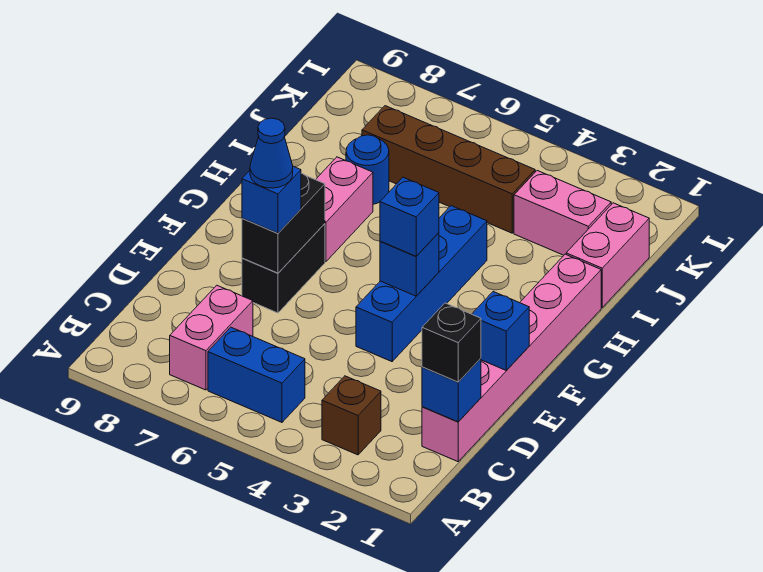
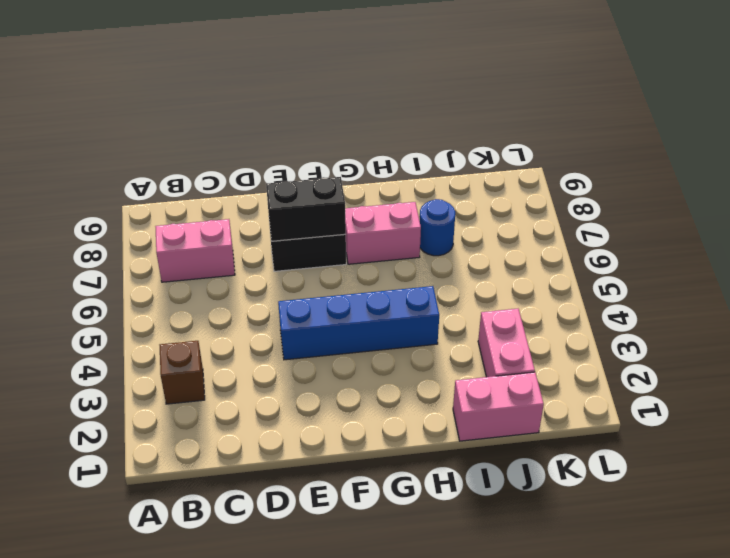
none -> blue 1x2 brick [208,327,305,422]
none -> pink 1x6 brick [422,254,601,462]
none -> brown 1x4 brick [362,106,535,233]

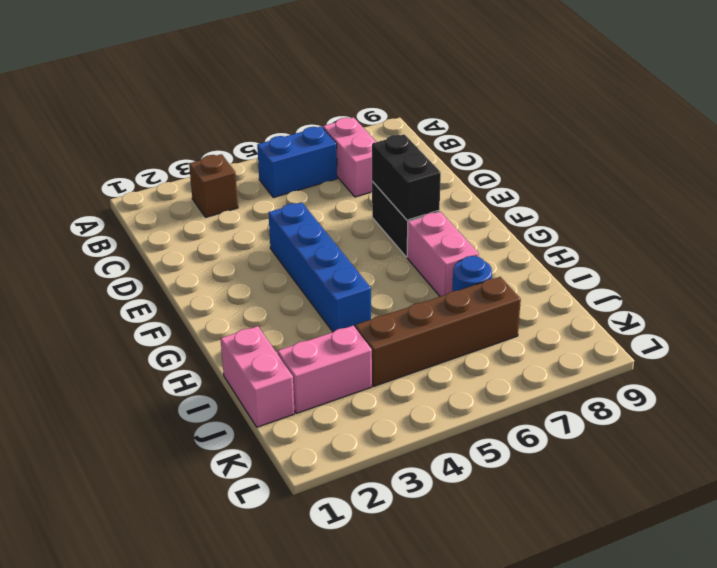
none -> pink 1x6 brick [422,254,601,462]
none -> blue 1x1 brick [422,358,481,422]
none -> blue 1x1 brick [472,292,529,370]

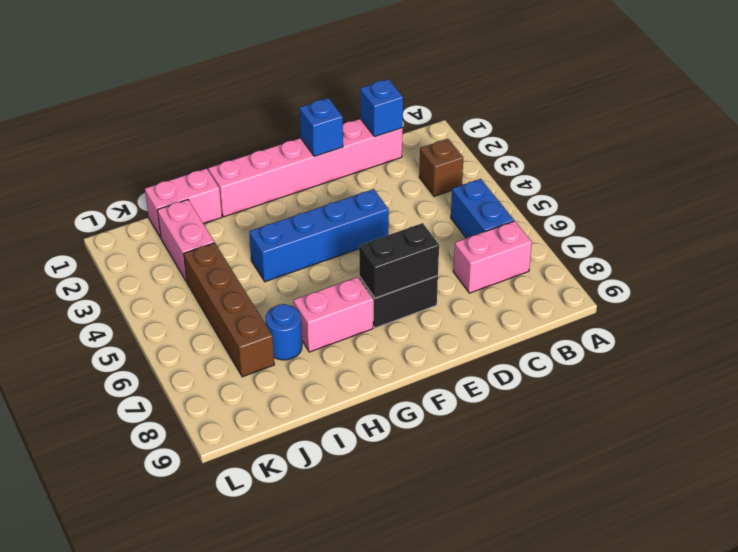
none -> blue 1x1 brick [380,233,439,296]
none -> black 1x1 brick [422,303,481,382]
none -> blue 1x1 brick [242,166,301,233]

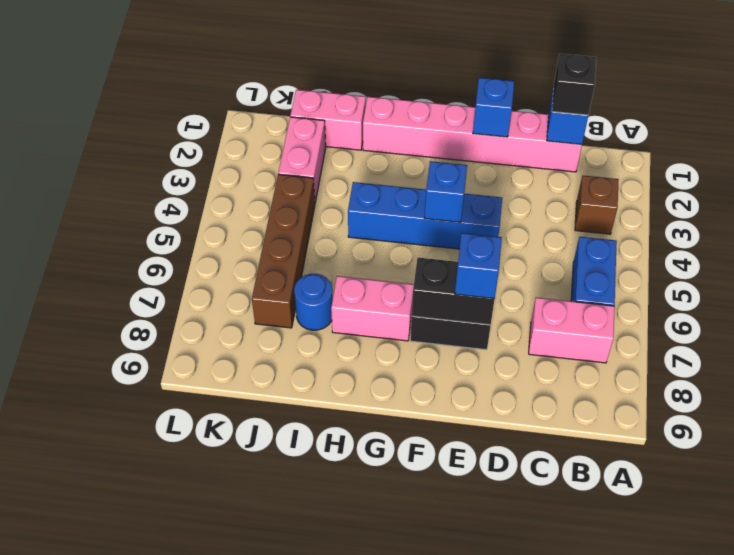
none -> blue 1x1 brick [380,177,439,256]
none -> blue 1x1 cone [250,118,293,188]

